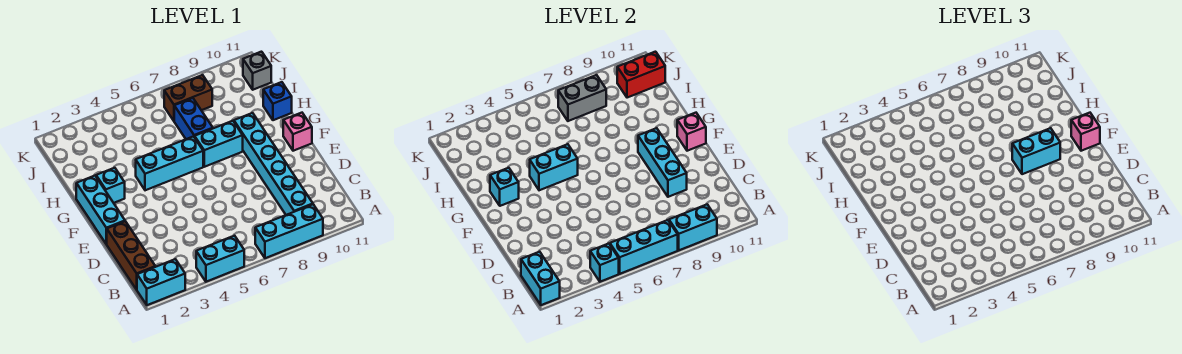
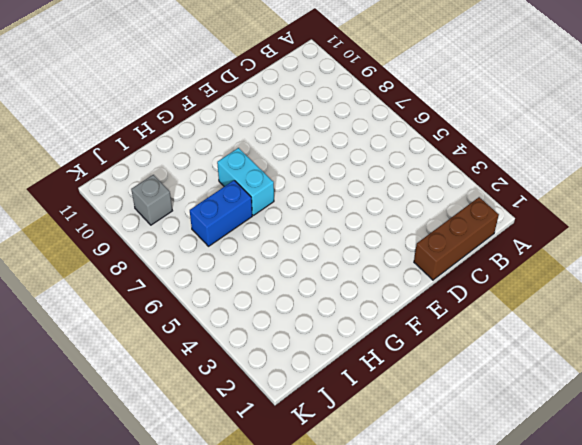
grey 1x1 brick [131,175,172,225] -> grey 1x1 brick moved to [243,52,271,90]
none -> cyan 1x2 brick [137,259,185,305]
none -> cyan 1x2 brick [196,236,244,282]
none -> cyan 1x3 brick [255,204,323,258]

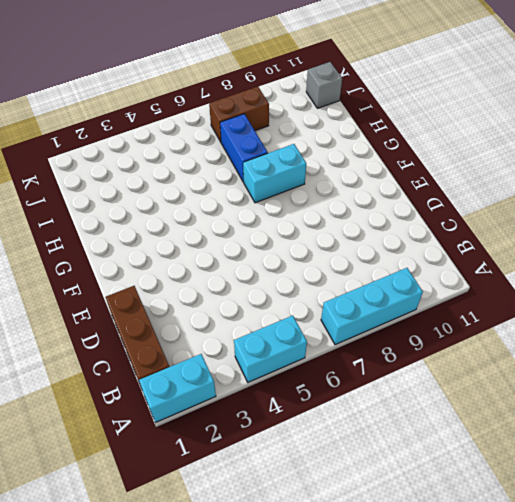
none -> cyan 1x6 brick [234,113,313,215]
none -> cyan 1x3 brick [76,176,125,244]
none -> pink 1x1 brick [283,113,312,151]

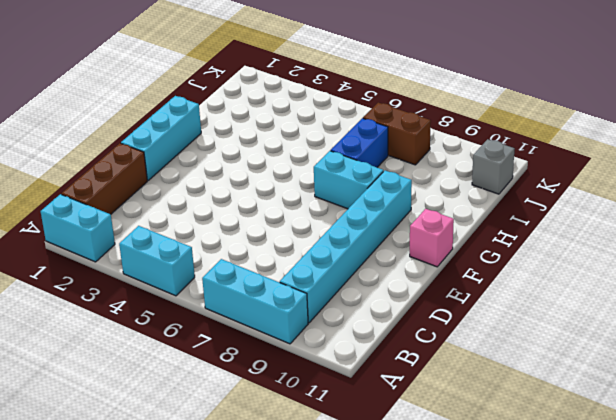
none -> cyan 1x1 brick [96,168,125,203]
none -> cyan 1x3 brick [136,136,203,190]
none -> blue 1x1 brick [263,82,292,120]

